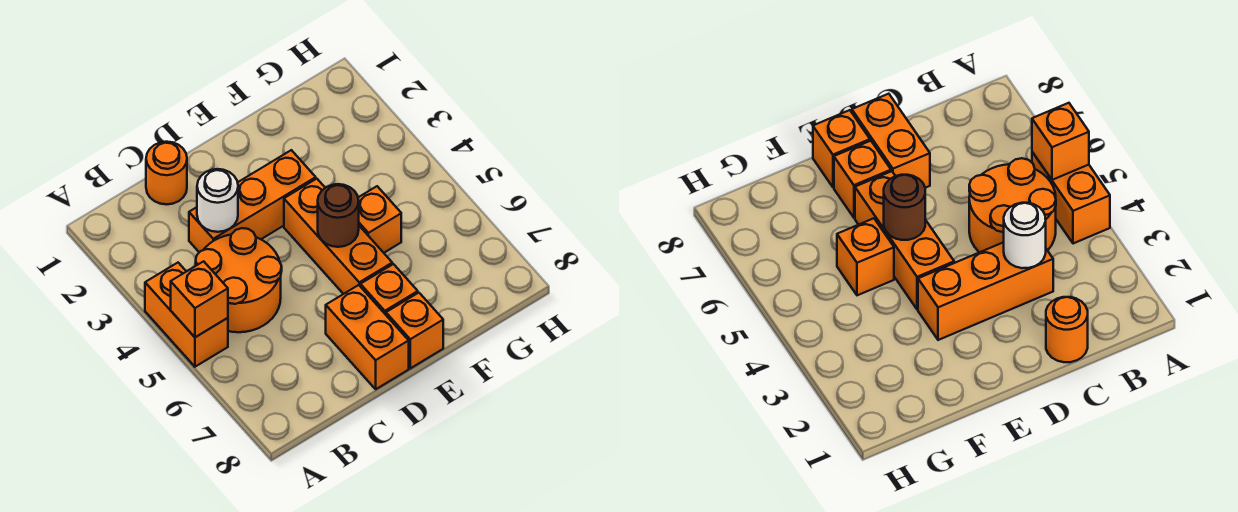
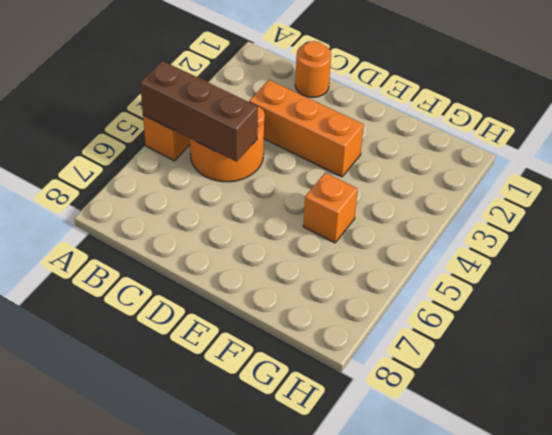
brown 1x3 brick [140,61,258,162] -> orange 1x1 brick [171,261,228,337]
none -> orange 1x2 brick [326,285,409,389]
none -> orange 1x3 brick [284,179,392,294]
none -> orange 1x1 brick [360,264,418,315]

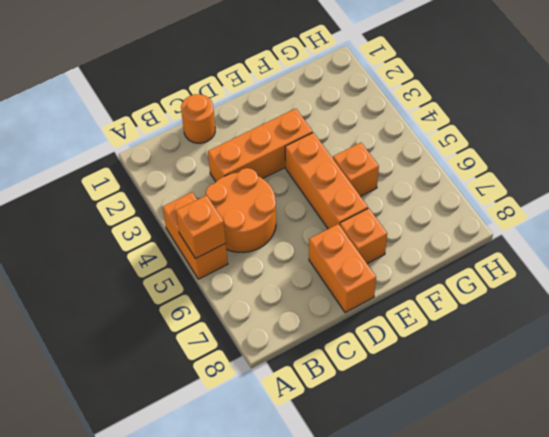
none -> orange 1x1 brick [386,293,443,368]
none -> white 1x1 round brick [197,169,238,232]
none -> brown 1x1 round brick [318,184,359,247]

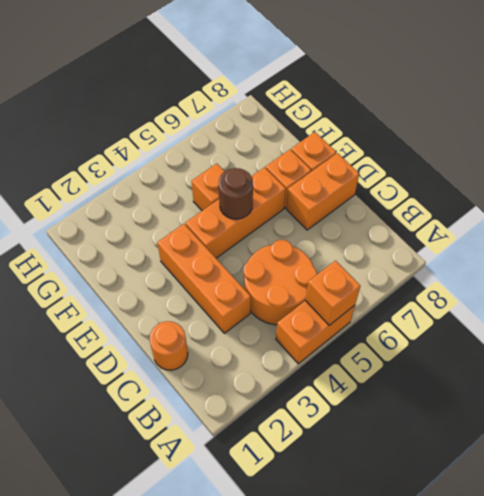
none -> white 1x1 round brick [197,169,238,232]

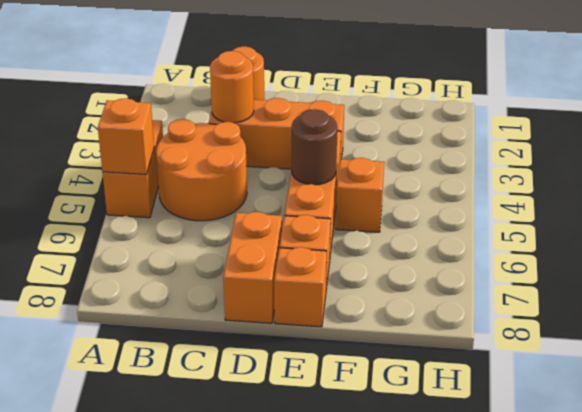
orange 1x1 round brick [210,51,254,123] -> white 1x1 round brick [197,169,238,232]

